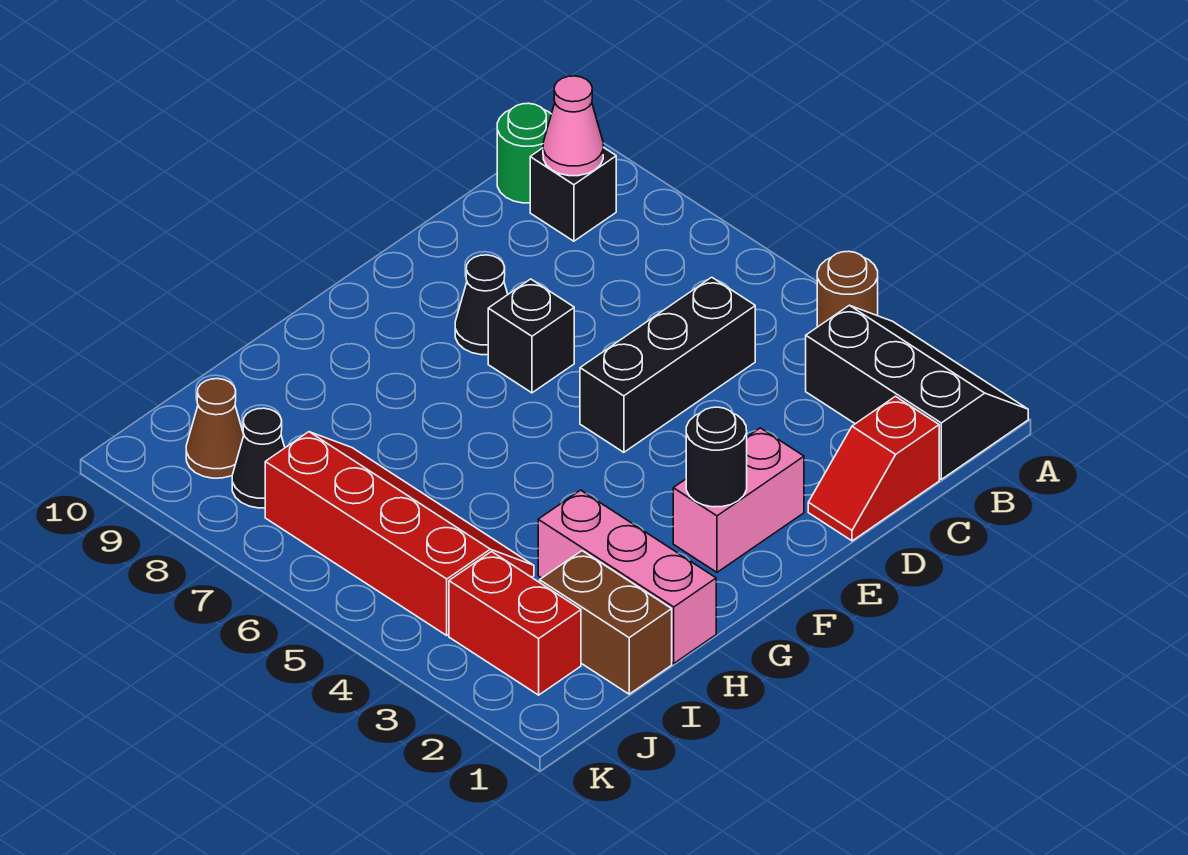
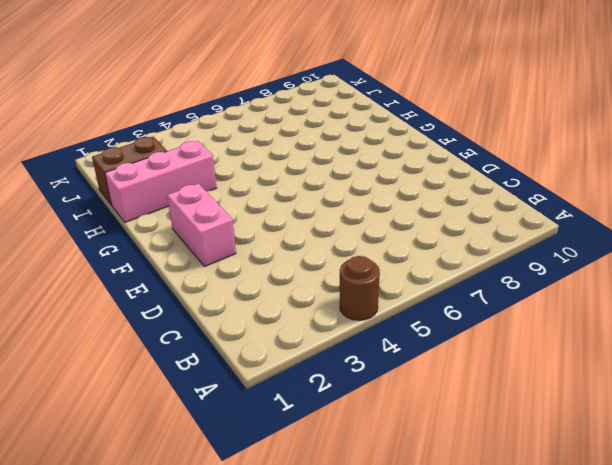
none -> black 2x3 slope [806,305,1028,479]
none -> black 1x1 brick [530,147,616,241]
none -> green 1x1 round brick [497,103,551,203]

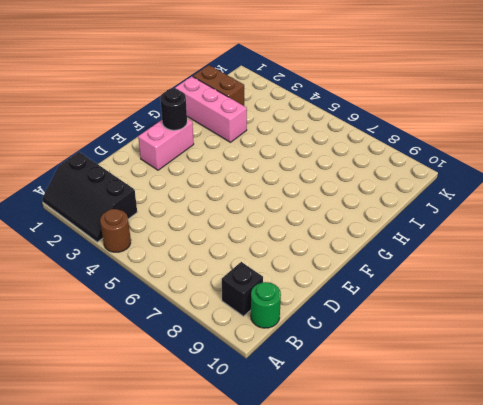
none -> red 1x2 slope [808,396,939,541]
none -> black 1x3 brick [580,277,755,452]
none -> black 1x1 brick [488,279,574,393]

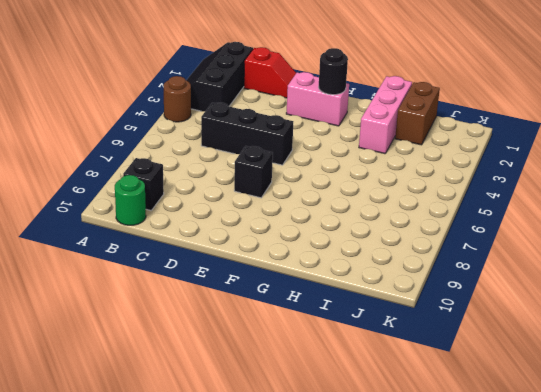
none -> black 1x1 cone [455,255,508,355]
none -> red 2x4 slope [265,432,534,635]
none -> red 1x2 brick [449,552,581,695]

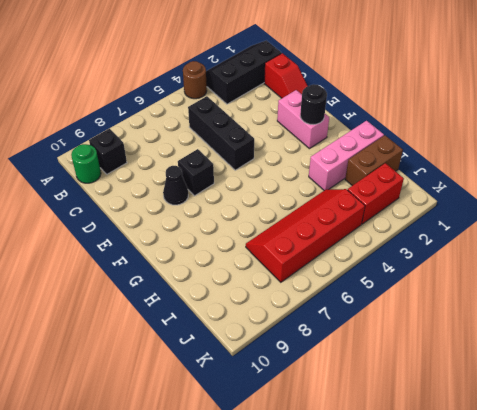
none -> black 1x1 cone [232,408,285,508]
none -> brown 1x1 cone [186,379,244,478]
none -> pink 1x1 cone [543,76,603,176]

